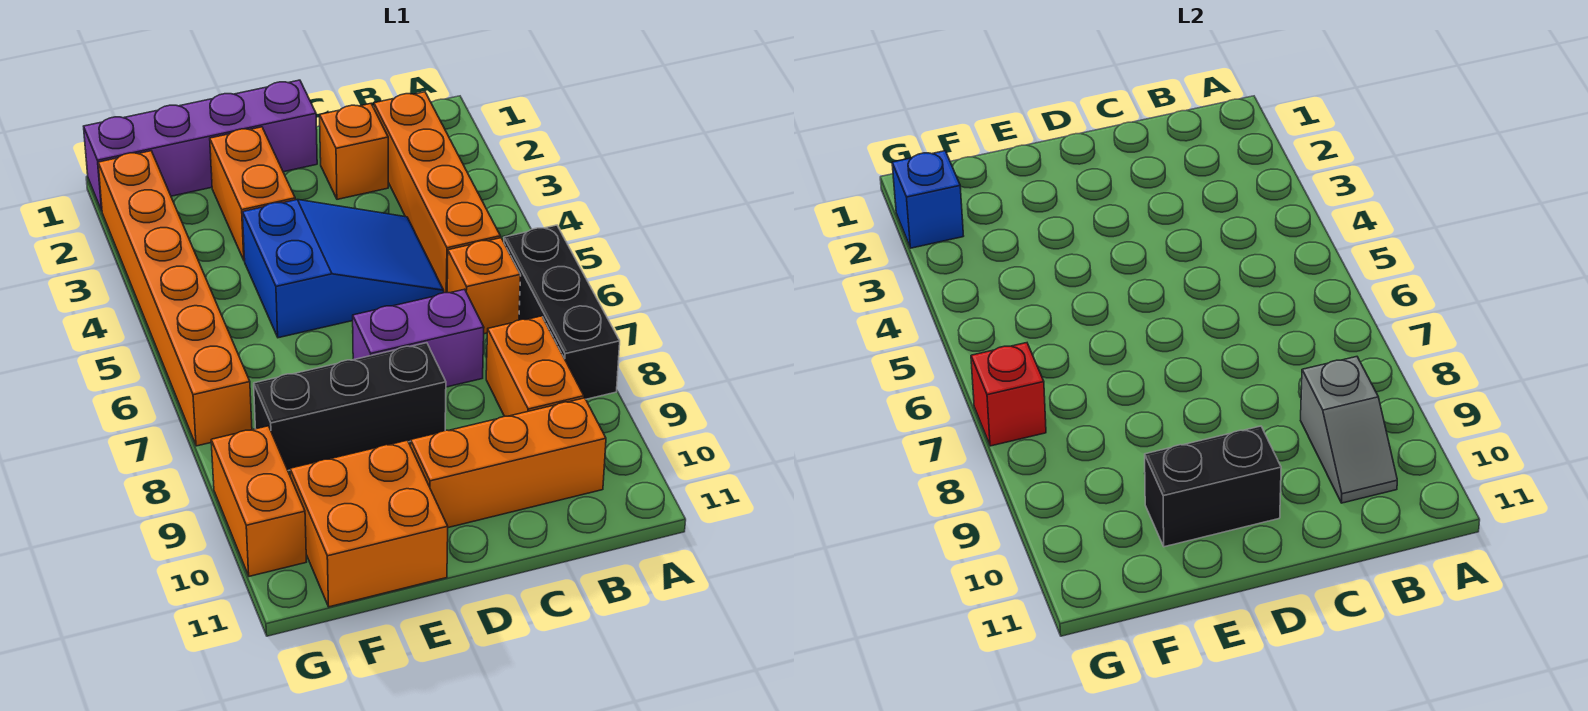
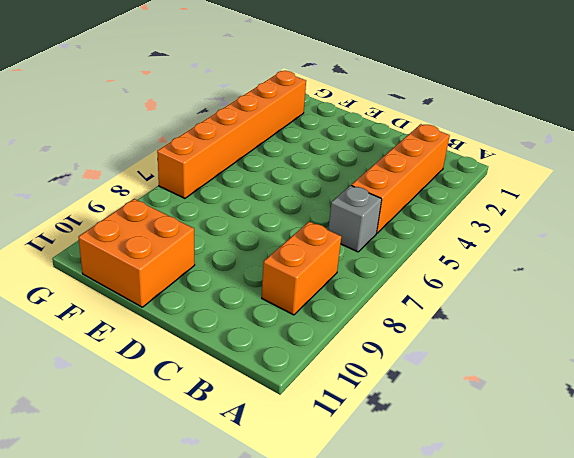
grey 1x1 brick [328,185,382,252] -> orange 1x1 brick [447,238,521,334]
none -> black 1x3 brick [504,225,620,399]
none -> orange 1x3 brick [411,398,606,528]
none -> orange 1x1 brick [320,104,388,199]

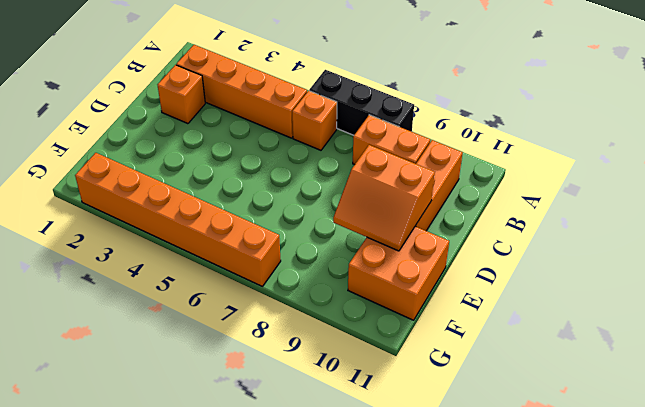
orange 2x2 slope [333,145,435,251] -> black 1x2 brick [1145,426,1281,547]
none -> blue 2x3 slope [243,200,444,338]
none -> purple 1x2 brick [353,289,484,387]
none -> purple 1x4 brick [84,80,317,211]

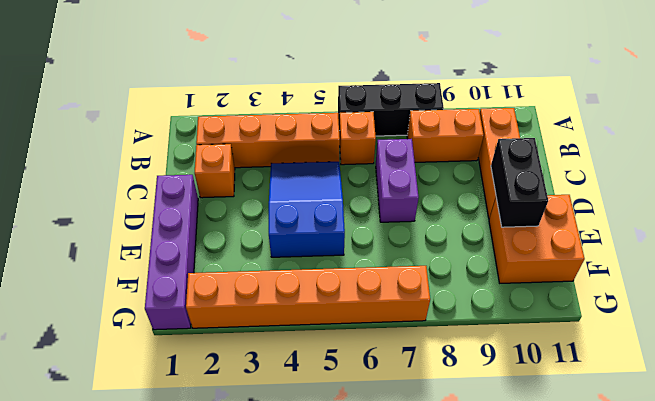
none -> black 1x3 brick [254,343,446,471]
none -> orange 1x2 brick [210,127,295,261]
none -> orange 1x2 brick [211,426,306,576]

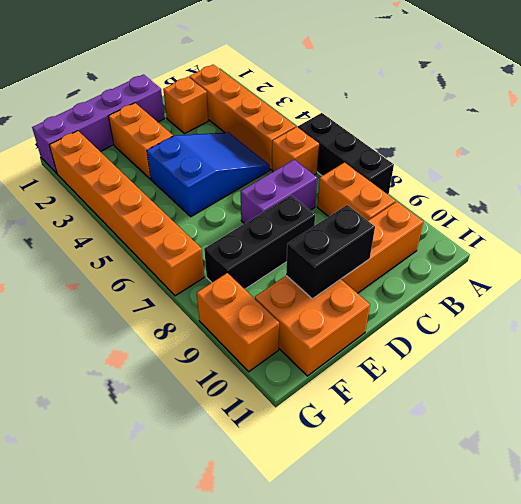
none -> grey 1x2 slope [1301,357,1397,503]
none -> blue 1x1 brick [892,151,963,248]
none -> red 1x1 brick [971,343,1046,446]

